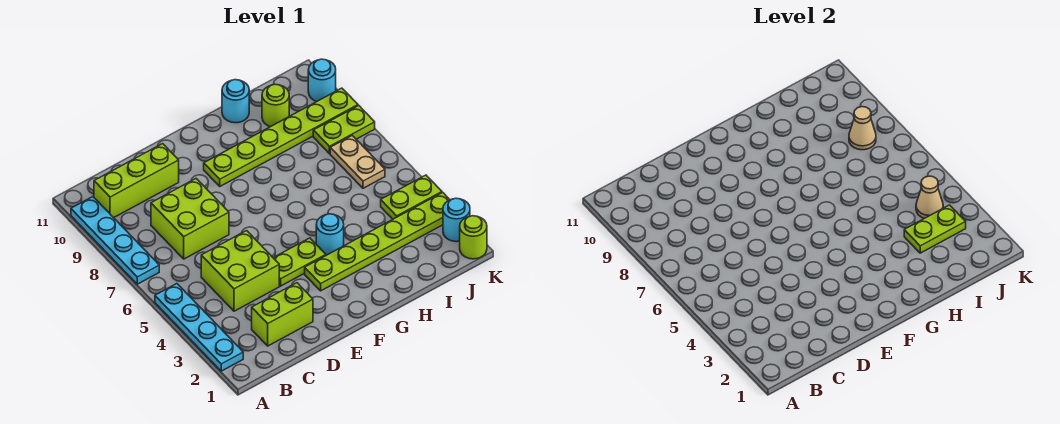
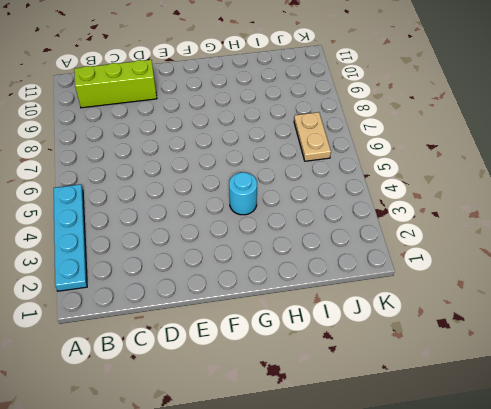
none -> cyan 1x4 plate [71,197,159,284]
none -> lime 1x2 brick [252,283,313,346]
none -> lime 2x2 brick [201,231,279,311]

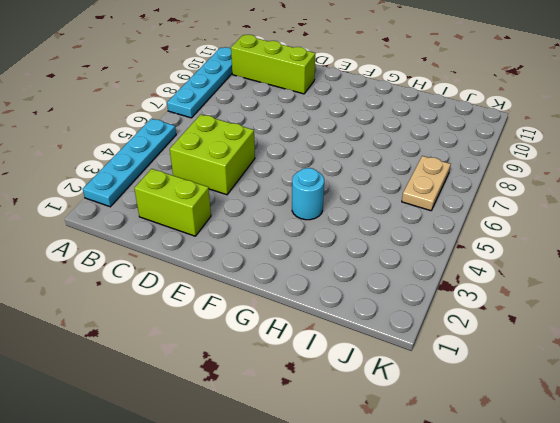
none -> lime 2x2 brick [151,179,229,259]
none -> lime 1x2 plate [274,238,326,286]
none -> lime 1x6 plate [305,192,450,291]

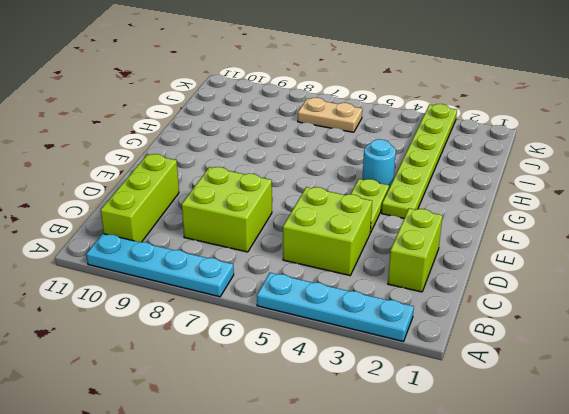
none -> lime 1x6 plate [204,88,358,186]
none -> cyan 1x1 round brick [222,80,249,123]
none -> lime 1x1 round brick [262,84,289,127]

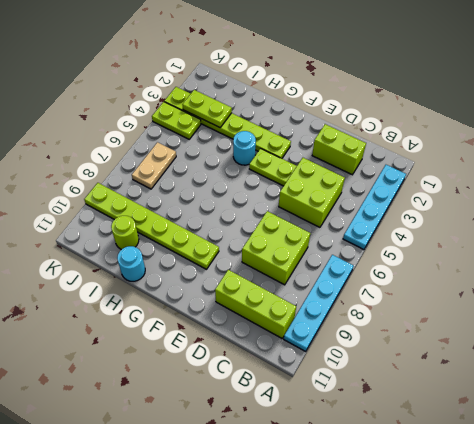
none -> lime 1x2 plate [313,106,375,154]
none -> lime 1x1 round brick [460,216,487,259]
none -> cyan 1x1 round brick [443,198,470,242]

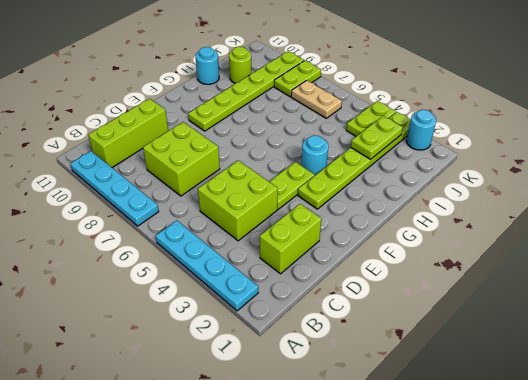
none -> lime 1x1 round brick [460,216,487,259]
none -> cyan 1x1 round brick [308,59,336,102]
none -> tan 1x1 cone [916,176,943,218]

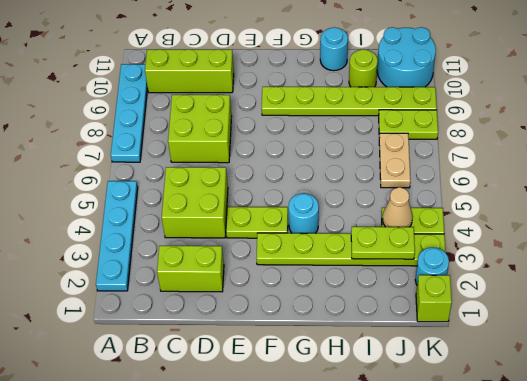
cyan 2x2 round brick [377,27,436,87] -> cyan 1x1 round brick [308,59,336,102]
lime 1x1 brick [416,275,452,322] -> lime 1x1 round brick [460,216,487,259]
none -> tan 1x1 cone [849,107,876,150]

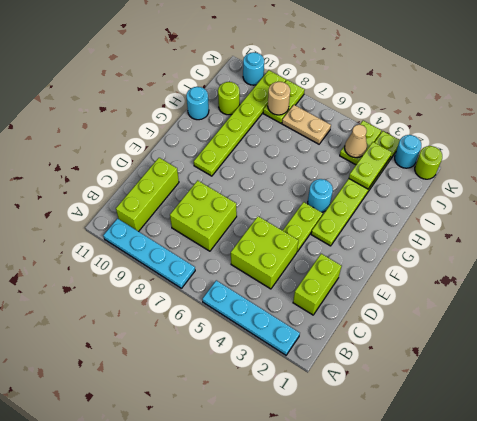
tan 1x1 round brick [268,82,290,115] -> tan 1x1 cone [849,107,876,150]

